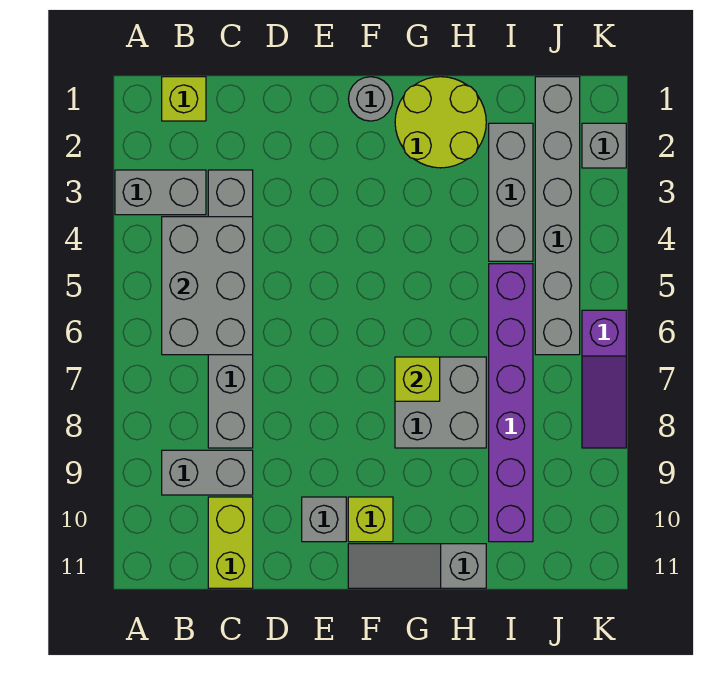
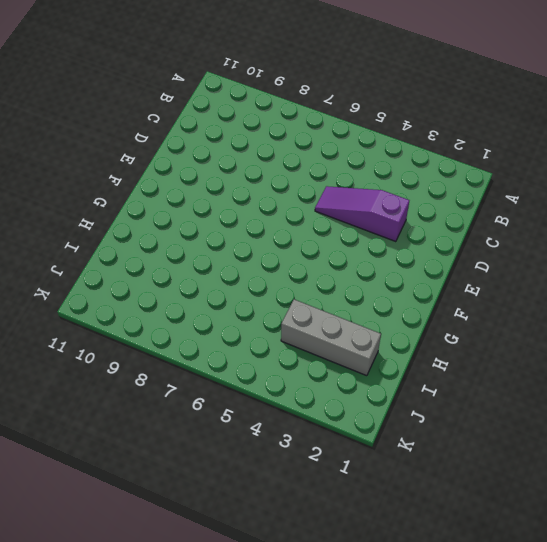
purple 1x3 slope [315,186,409,242] -> purple 1x3 slope moved to [582,310,626,448]
none -> grey 1x2 brick [115,170,206,215]
none -> lime 1x1 brick [162,77,206,121]
none -> grey 1x2 brick [162,450,253,495]

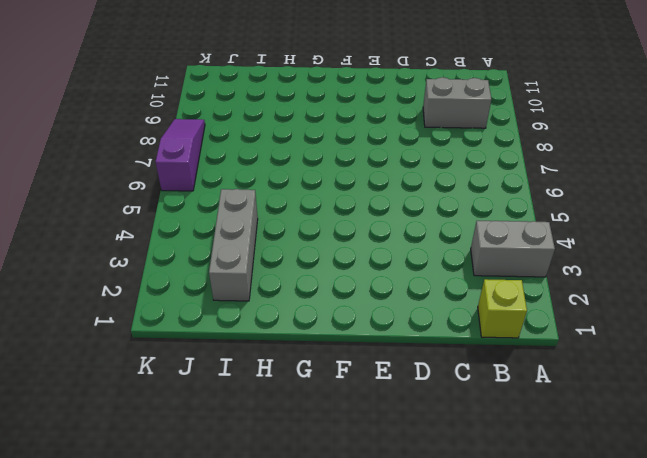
none -> grey 1x6 brick [208,170,253,448]
none -> lime 1x2 brick [208,497,253,588]
none -> grey 1x1 brick [302,497,346,542]

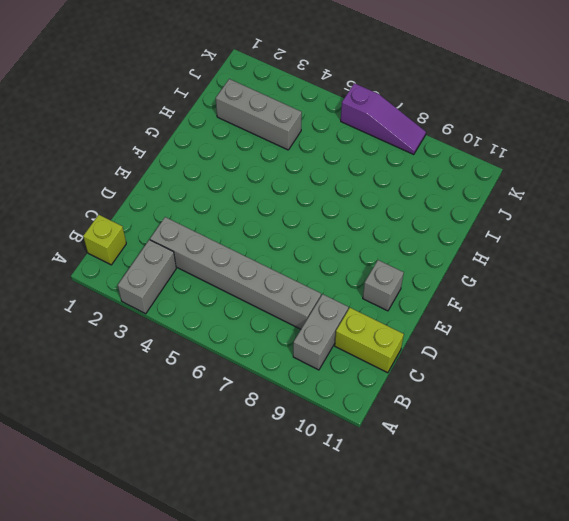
none -> grey 1x1 round brick [348,77,393,121]
none -> lime 1x1 brick [348,497,393,542]
none -> grey 1x3 slope [348,544,486,588]

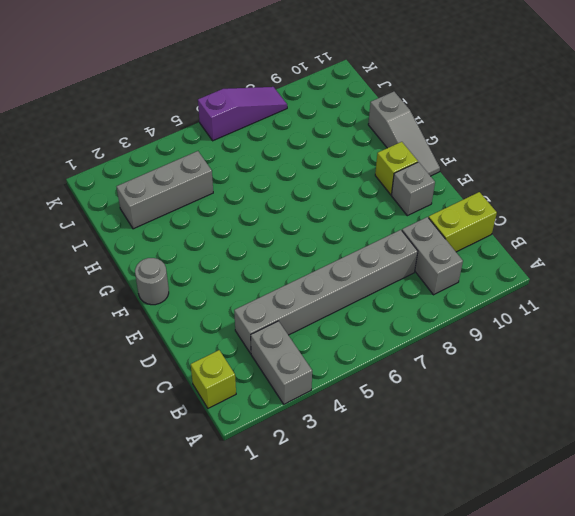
none -> lime 2x2 round brick [395,77,486,168]
none -> grey 2x2 brick [395,357,486,448]
none -> purple 1x6 brick [489,264,533,542]

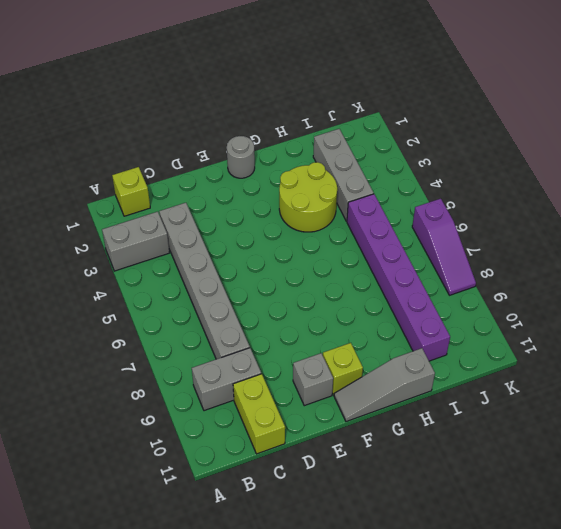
lime 2x2 round brick [279,162,337,232] -> lime 2x2 round brick moved to [395,77,486,168]
none -> grey 2x2 brick [395,357,486,448]
none -> grey 1x6 brick [535,77,580,355]
none -> grey 1x1 brick [582,123,626,168]

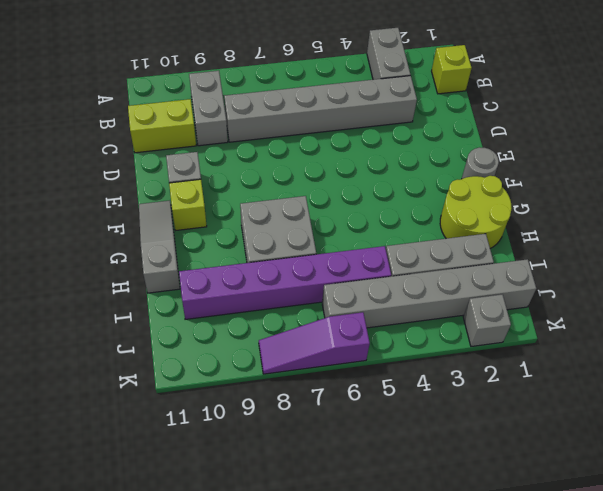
none -> grey 2x3 brick [162,217,253,355]
none -> lime 1x1 brick [395,357,440,401]

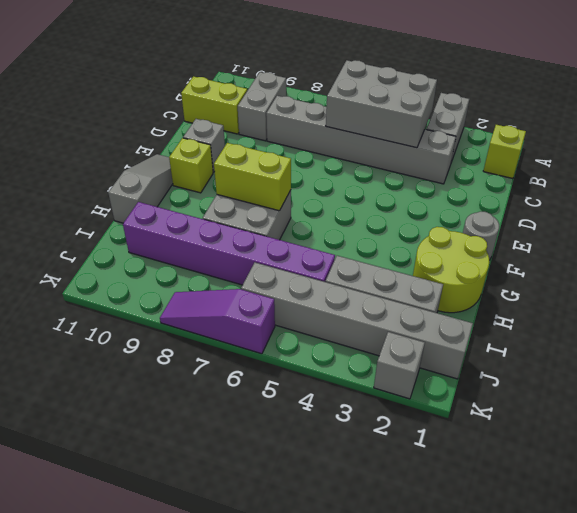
lime 1x2 brick [214,143,291,211] -> lime 1x1 brick [395,357,440,401]

